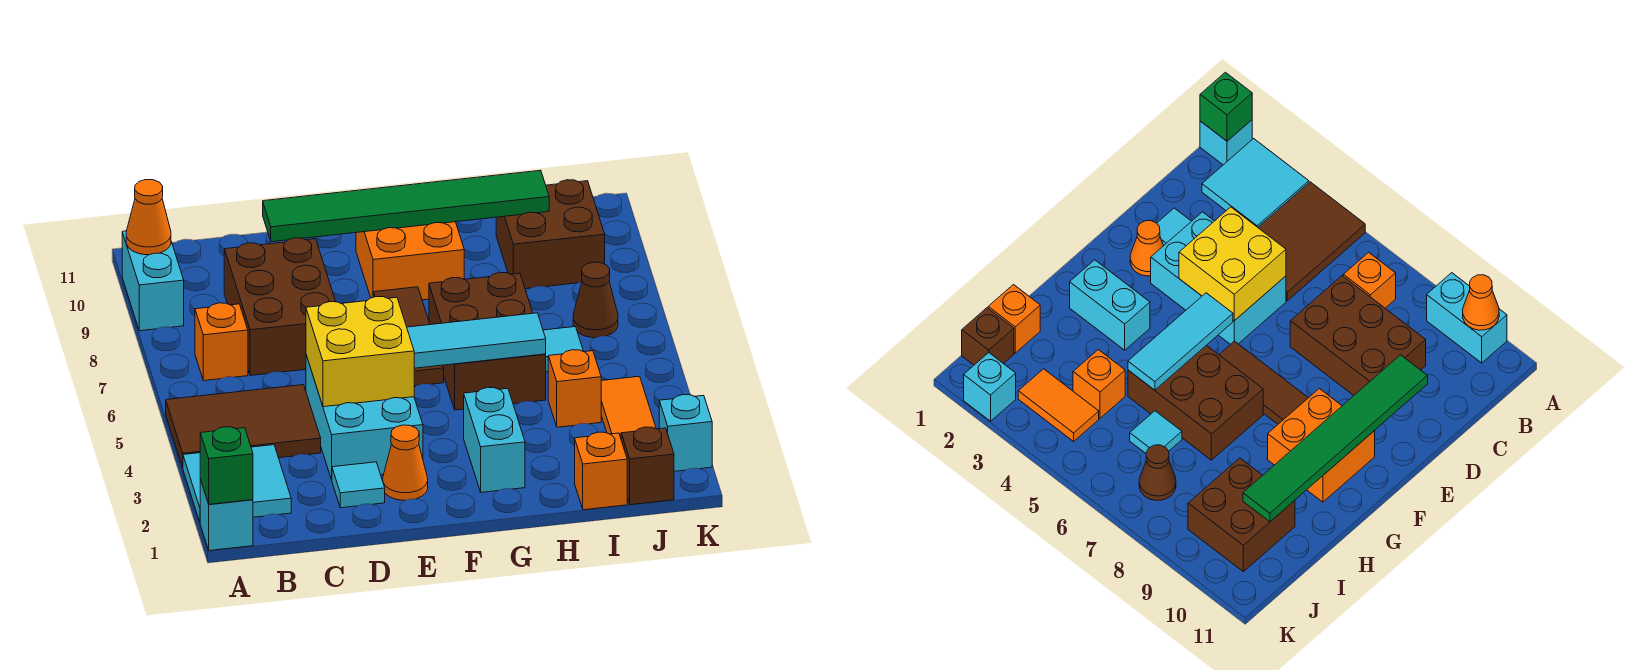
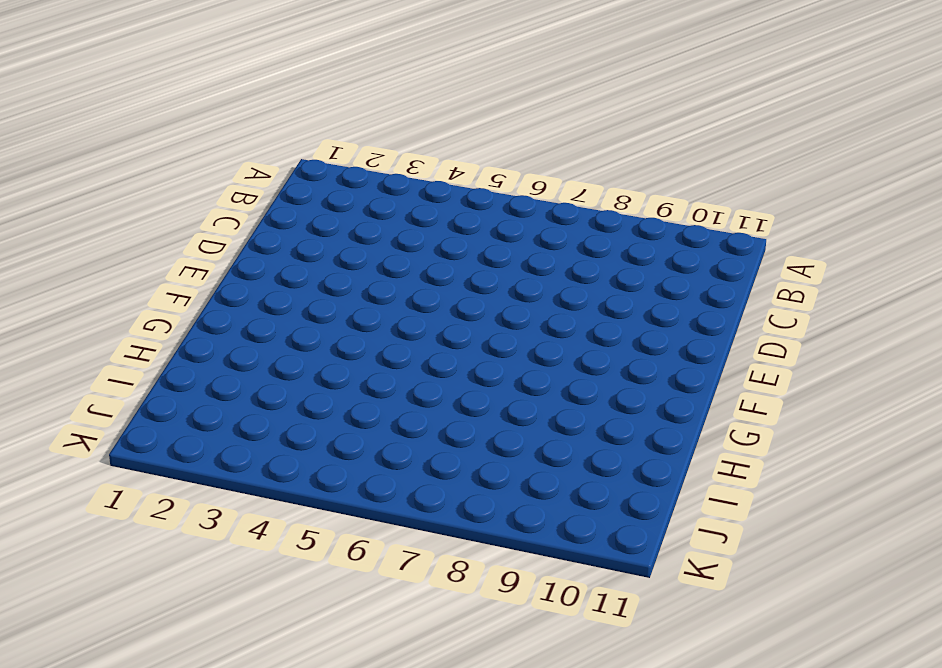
none -> cyan 1x1 brick [200,480,253,551]
none -> cyan 2x2 tile [183,445,291,522]
none -> brown 2x3 tile [166,385,321,468]

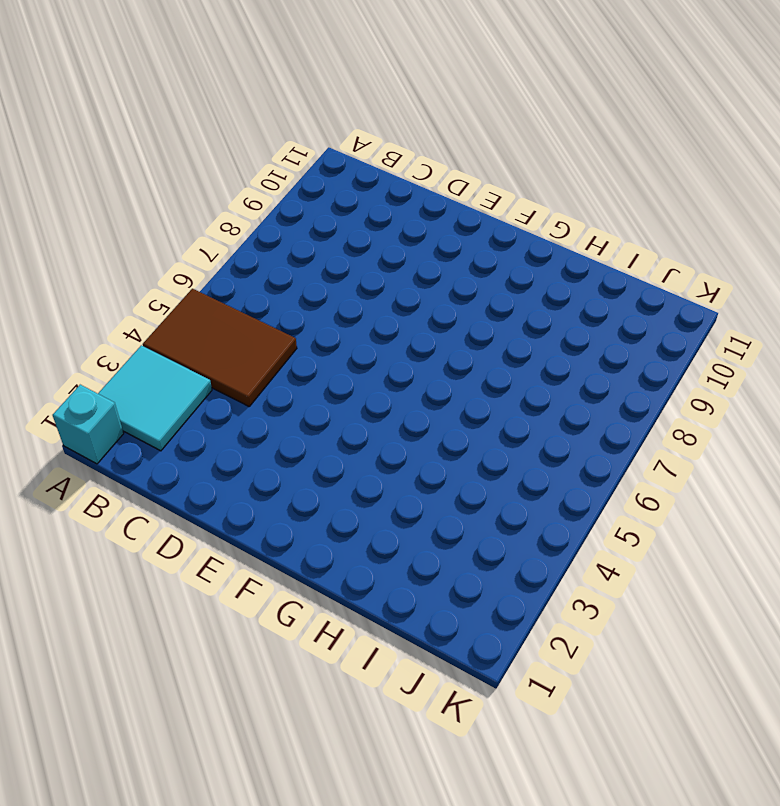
none -> cyan 1x2 brick [122,231,184,331]
none -> orange 1x1 brick [195,303,248,381]
none -> brown 2x3 brick [224,238,336,376]

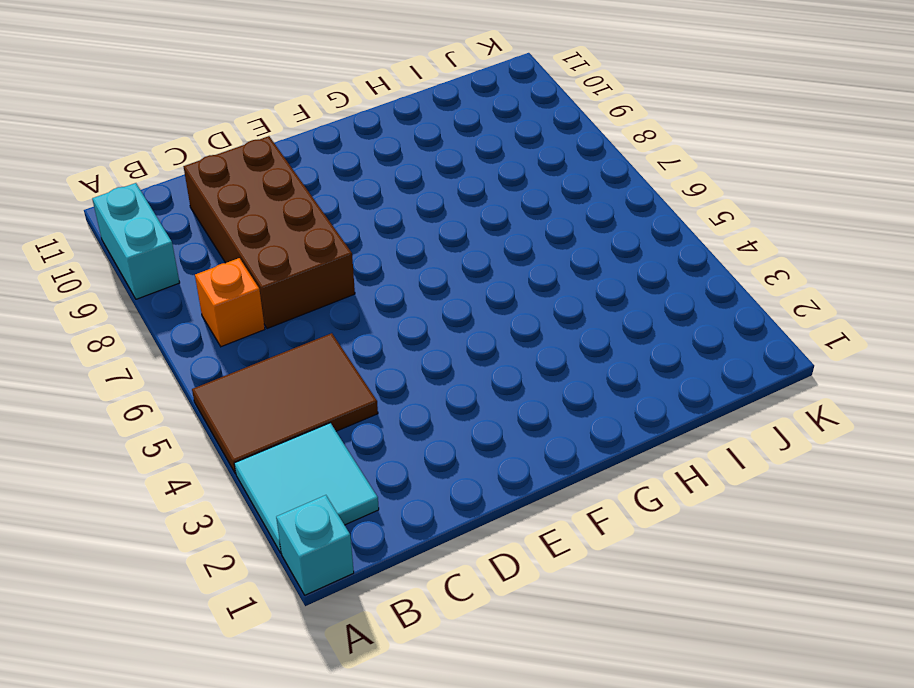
brown 2x4 brick [184,136,355,329] -> brown 2x3 brick [224,238,336,376]
none -> cyan 1x1 tile [332,462,385,508]
none -> cyan 2x3 brick [306,355,423,480]
none -> orange 1x1 cone [383,425,428,500]

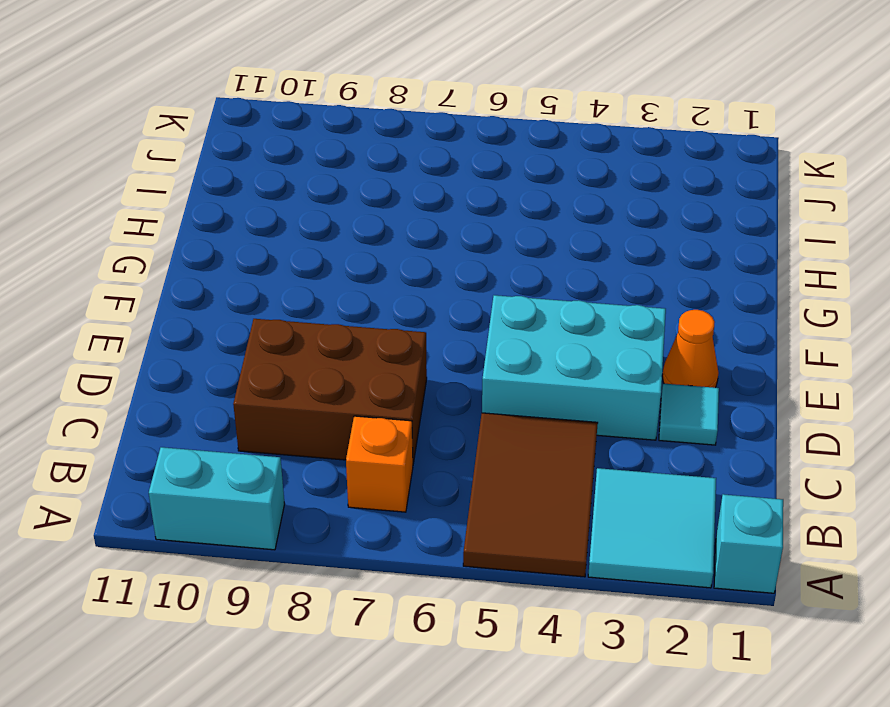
none -> brown 1x3 tile [373,287,444,386]
none -> orange 2x2 brick [356,222,464,300]
none -> cyan 1x2 brick [464,387,525,492]

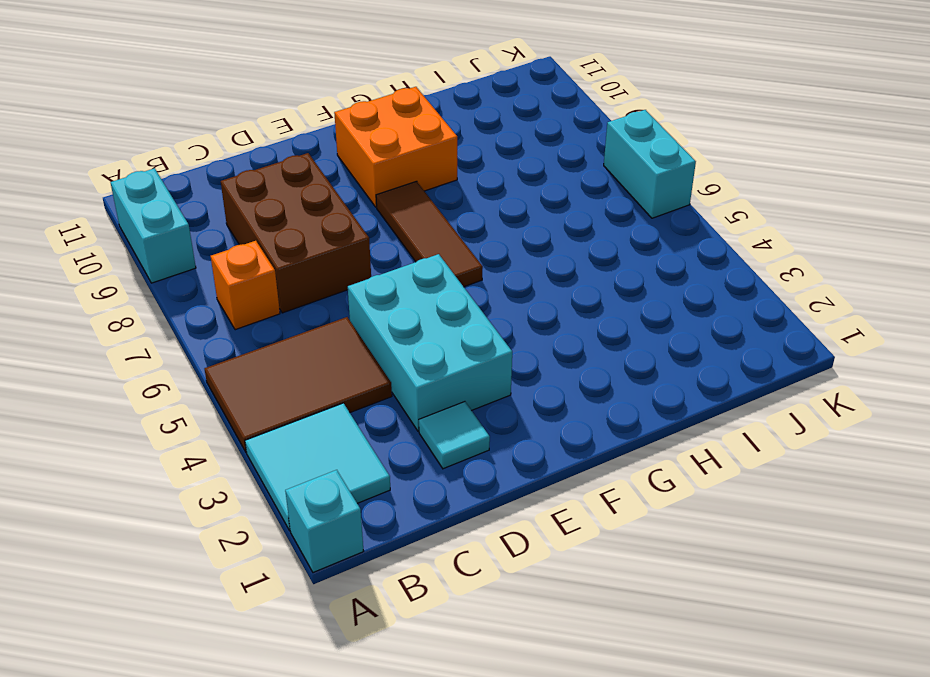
cyan 1x2 brick [604,110,696,218] -> cyan 1x2 brick moved to [464,387,525,492]
none -> orange 1x1 cone [383,425,428,500]
none -> brown 2x3 brick [429,272,546,410]
none -> orange 1x1 brick [575,432,627,510]

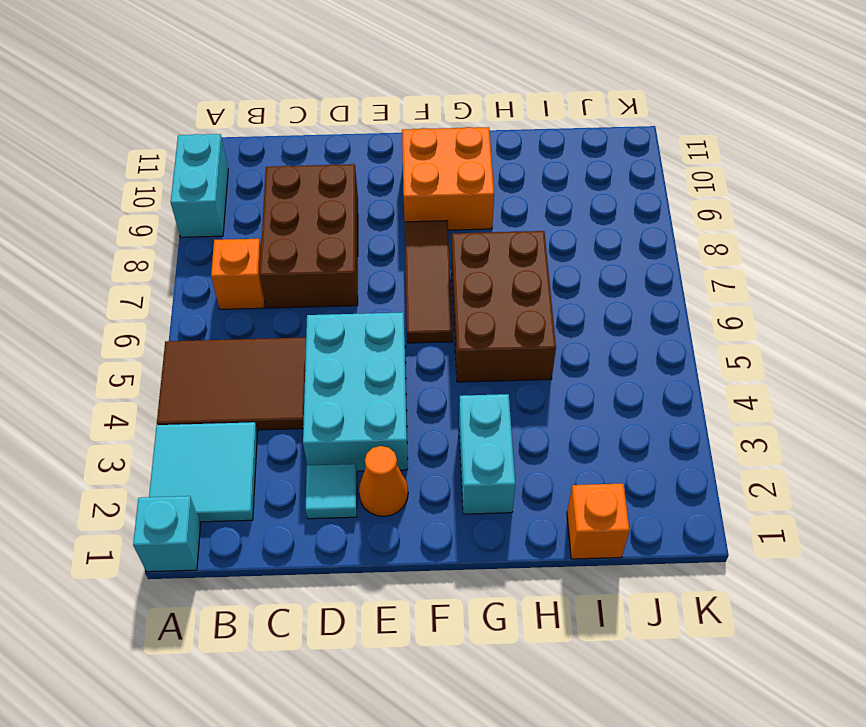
none -> orange 1x1 brick [548,350,601,427]
none -> cyan 1x1 tile [543,327,584,372]
none -> brown 2x2 brick [496,180,605,289]

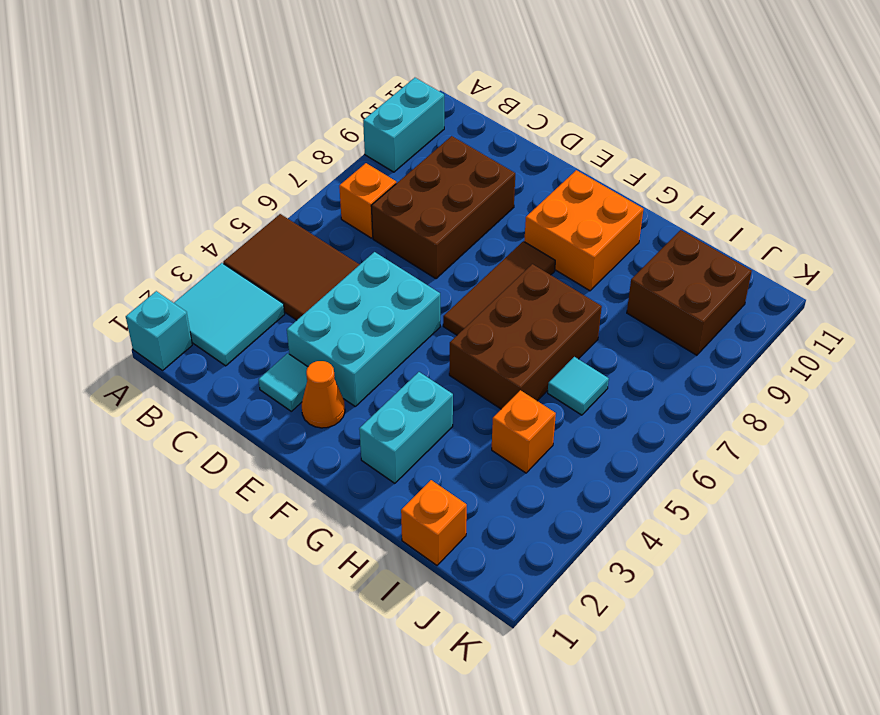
none -> brown 1x1 brick [621,427,674,505]
none -> orange 1x2 tile [601,376,656,438]
none -> brown 1x1 cone [573,262,618,338]

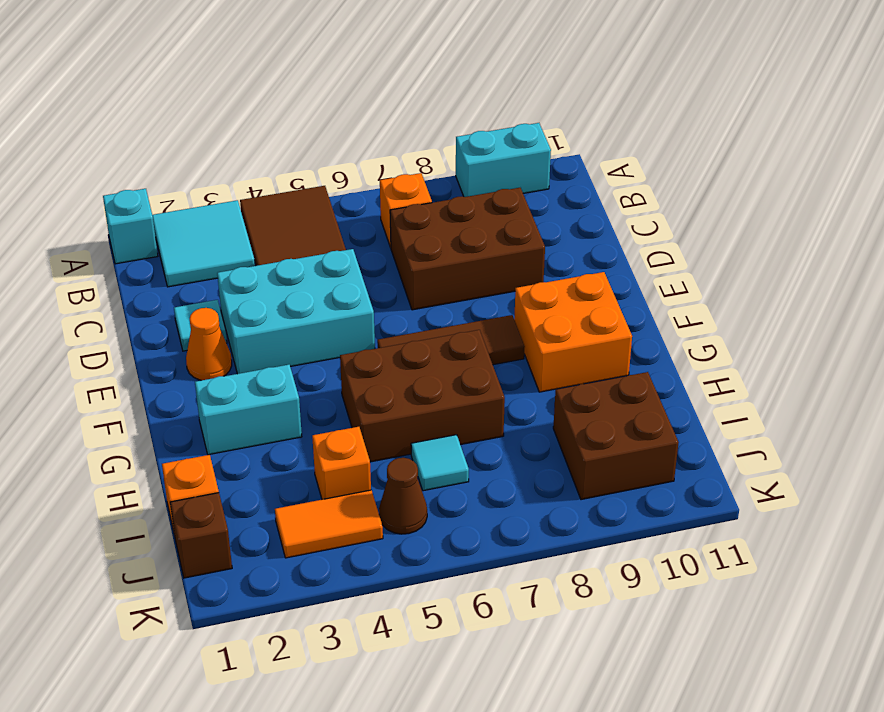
brown 1x1 cone [379,458,427,534] -> brown 1x1 cone moved to [573,262,618,338]
none -> cyan 1x1 brick [659,395,712,471]
none -> green 1x1 brick [200,427,253,504]
none -> orange 1x1 cone [126,180,171,255]

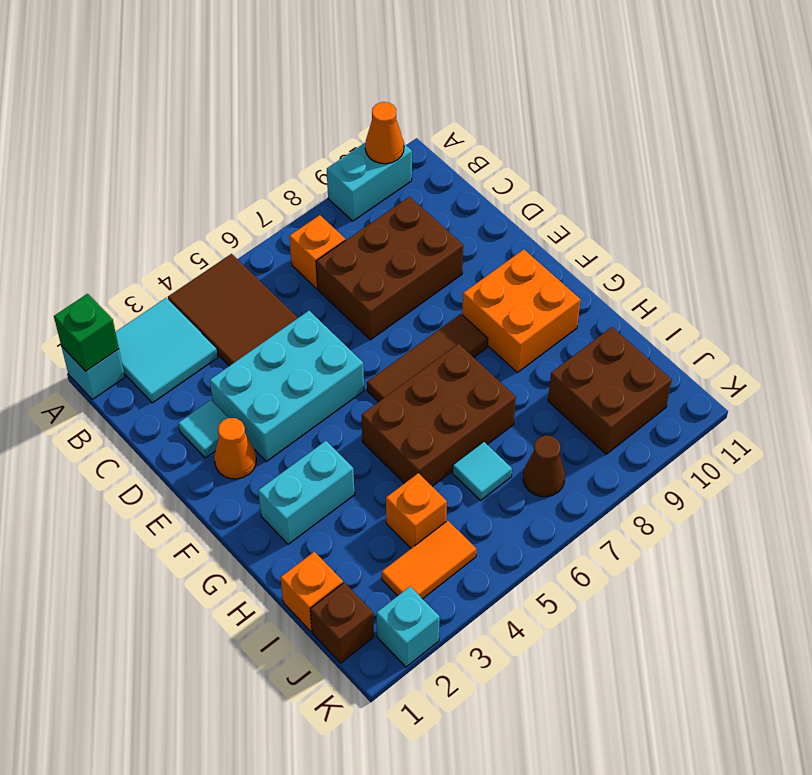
none -> yellow 2x2 brick [306,297,414,407]
none -> green 1x6 tile [263,170,549,242]
none -> cyan 1x3 tile [407,313,546,368]

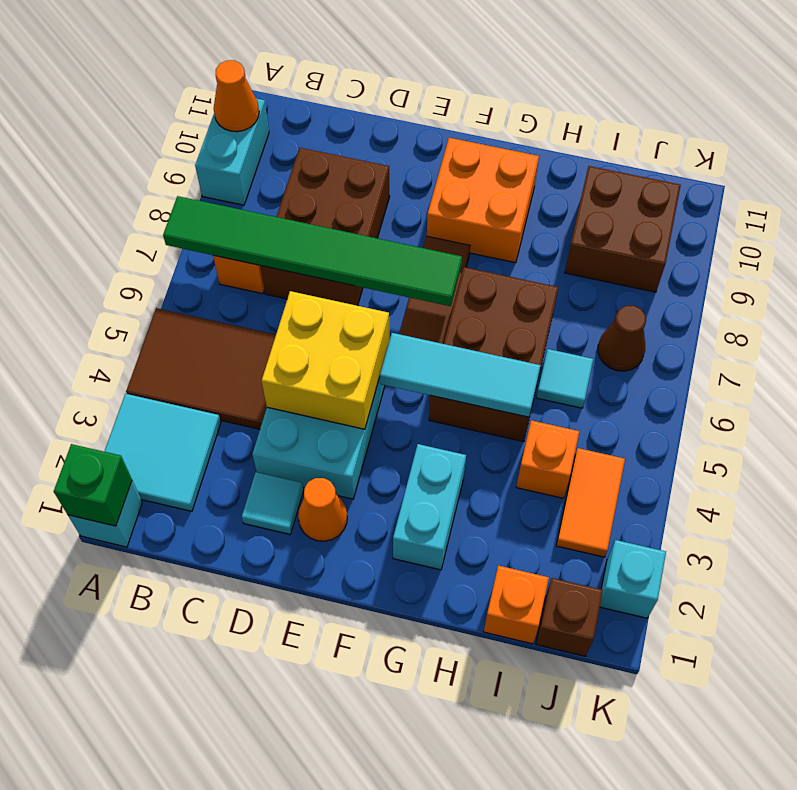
green 1x6 tile [163,196,462,306] -> green 1x6 tile moved to [263,170,549,242]

